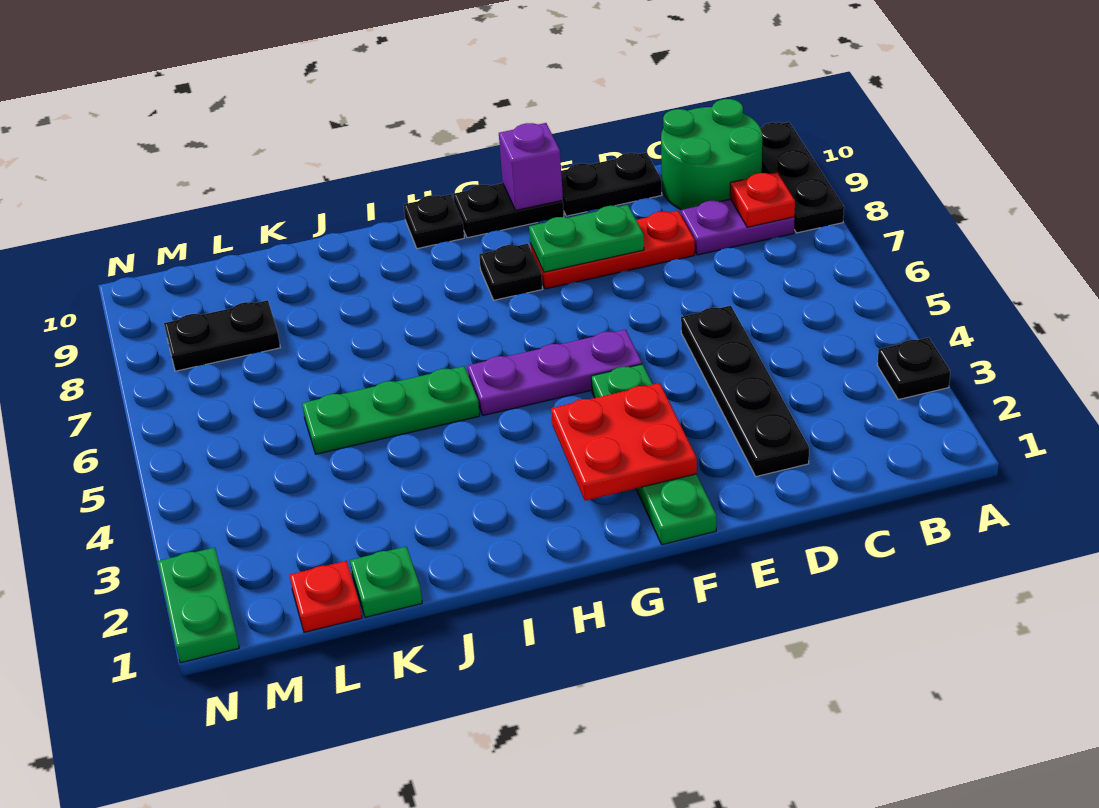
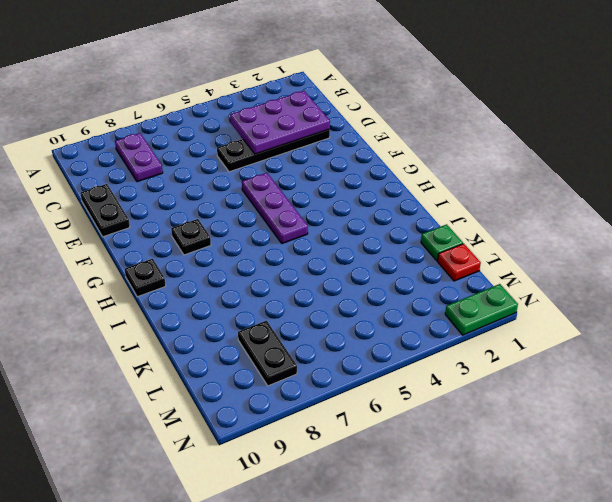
purple 2x3 plate [230,91,330,154] -> none
none -> black 1x1 plate [877,337,950,399]
none -> black 1x3 plate [761,122,844,233]
none -> green 2x2 round brick [661,99,762,210]

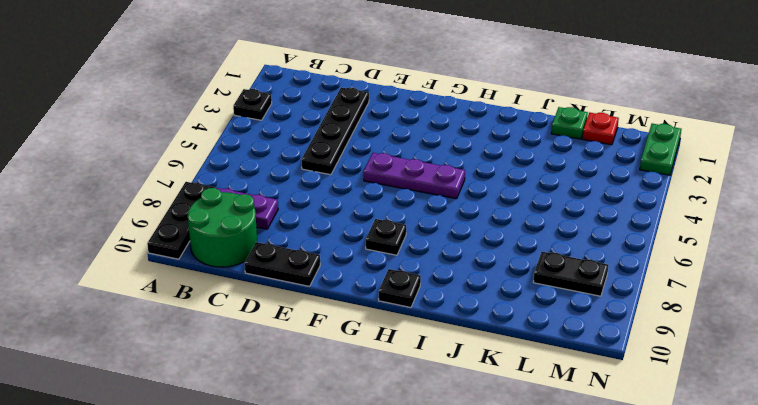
none -> red 1x3 plate [530,211,695,289]
none -> green 1x4 plate [591,364,716,545]
none -> black 1x2 plate [453,183,564,238]

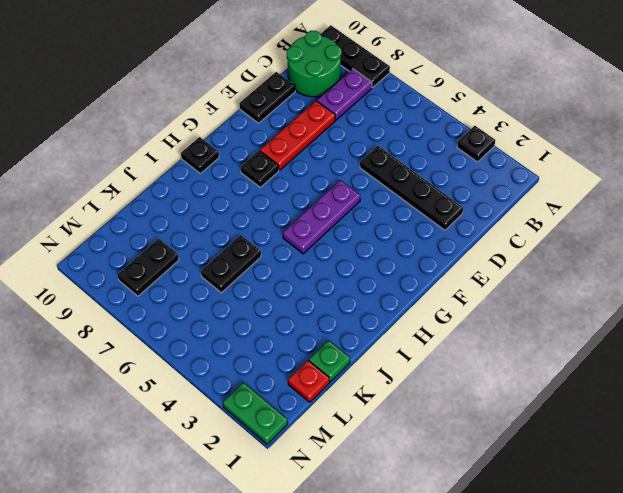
black 1x2 plate [201,235,261,293] -> black 1x2 plate moved to [453,183,564,238]
none -> green 1x4 plate [591,364,716,545]
none -> green 1x3 plate [302,366,480,454]
none -> red 1x1 plate [730,172,795,227]

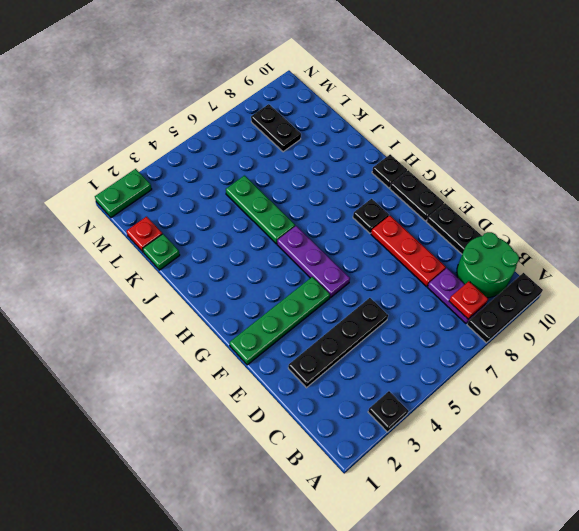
none -> green 1x2 plate [529,205,644,272]
none -> red 2x2 plate [551,383,697,501]
none -> purple 1x1 brick [499,123,563,210]

